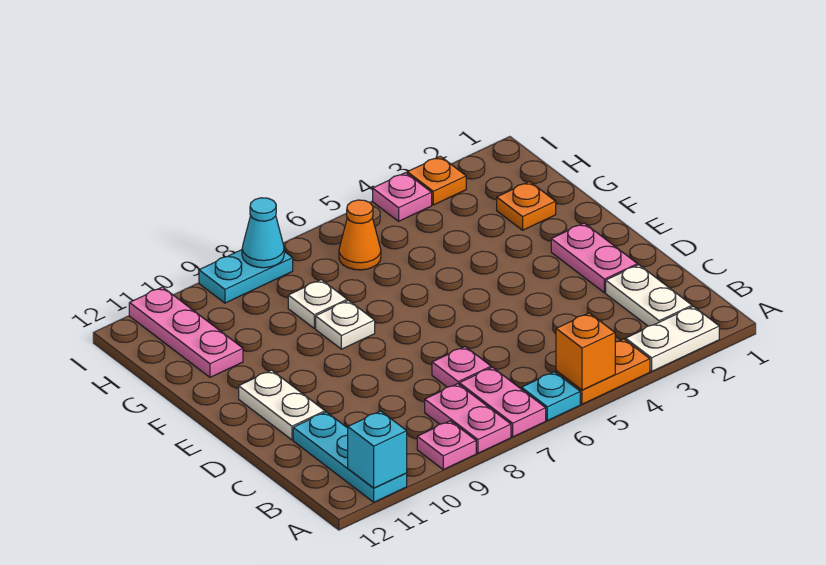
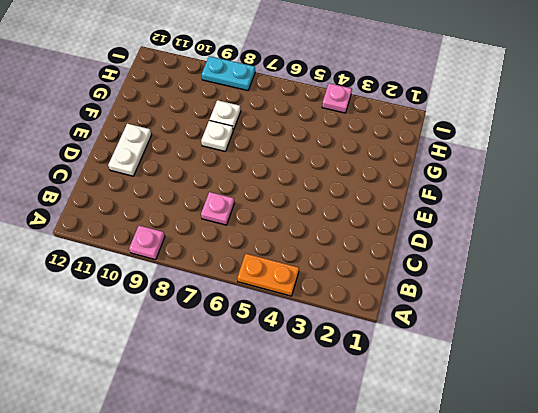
none -> white 1x2 plate [626,306,719,371]
none -> cyan 1x1 plate [521,372,580,421]
none -> pink 1x2 plate [459,367,546,437]

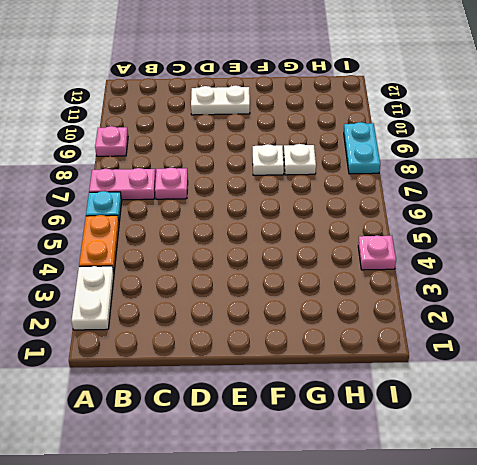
none -> pink 1x2 plate [425,384,511,453]
none -> cyan 1x3 plate [293,412,407,502]
none -> white 1x2 plate [606,265,692,326]

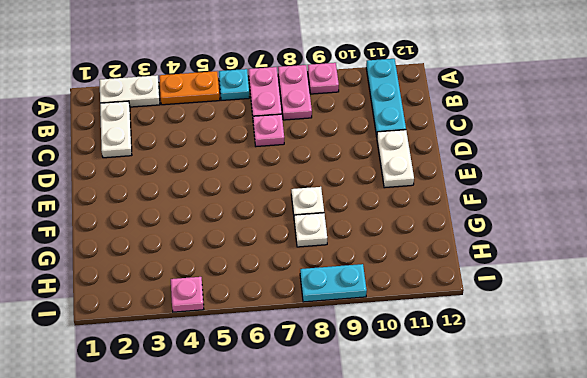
none -> pink 1x2 plate [551,223,638,293]
none -> orange 1x1 plate [497,182,556,230]
none -> pink 1x3 plate [129,287,243,377]

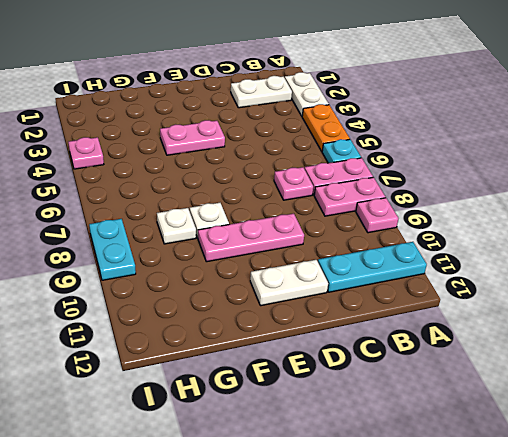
pink 1x3 plate [198,214,304,262] -> pink 1x3 plate moved to [129,287,243,377]
pink 1x2 plate [160,120,225,155] -> pink 1x2 plate moved to [551,223,638,293]
none -> orange 1x1 plate [497,182,556,230]
none -> orange 1x1 cone [339,200,381,270]
none -> orange 1x1 plate [407,156,466,205]

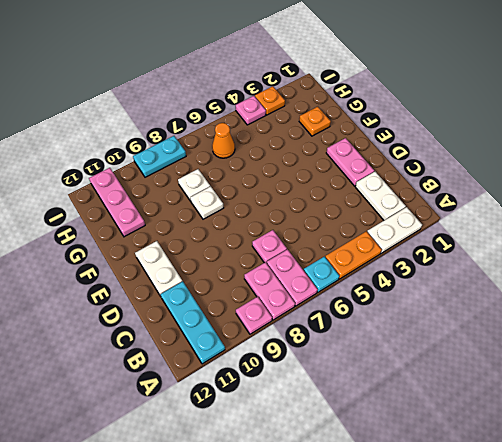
none -> orange 1x1 brick [556,313,615,390]
none -> cyan 1x1 brick [348,411,407,488]
none -> cyan 1x1 cone [242,198,284,268]

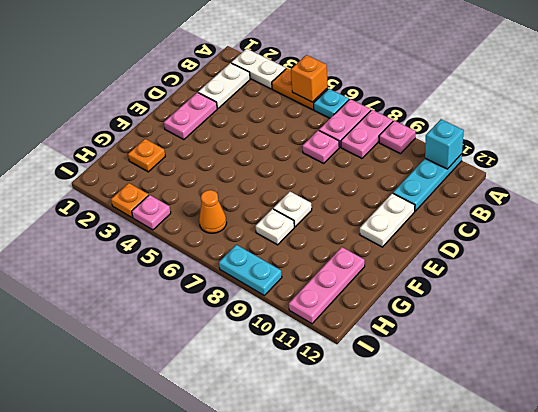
none -> cyan 1x1 cone [242,198,284,268]

